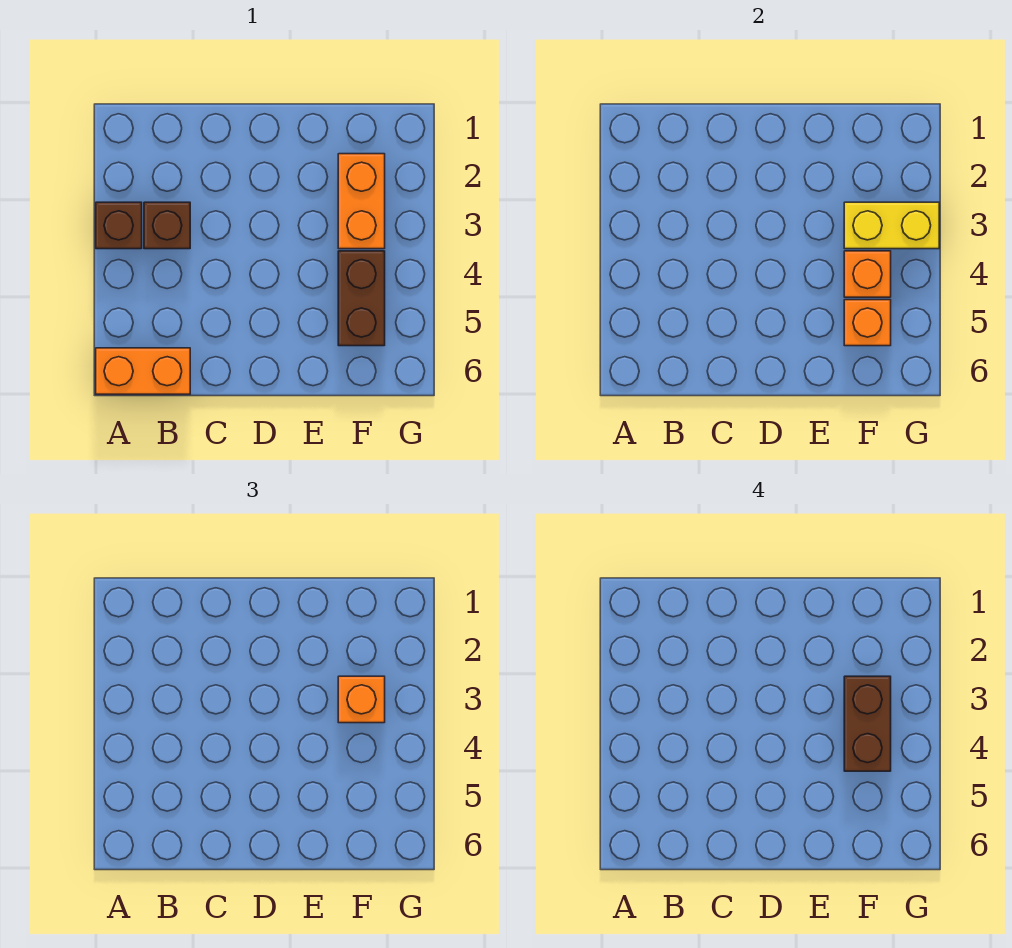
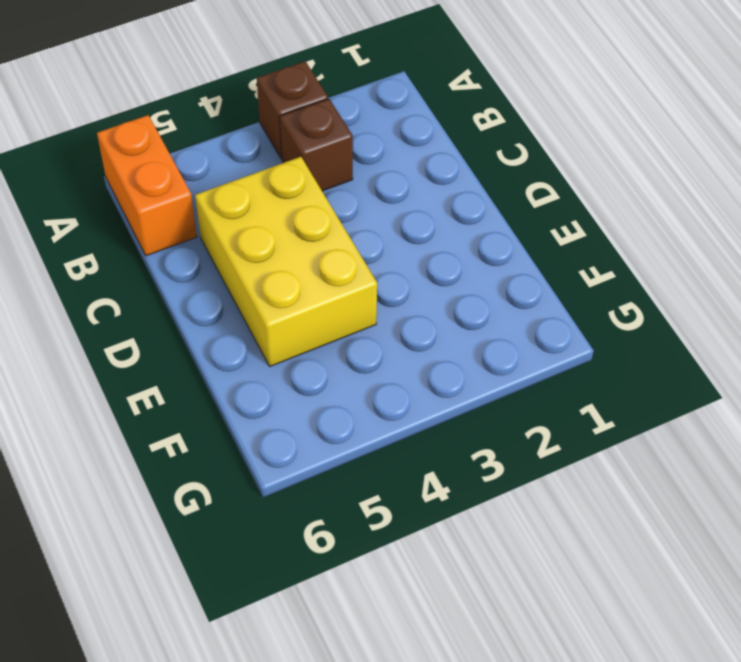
yellow 2x3 brick [195,157,377,366] -> none
none -> orange 1x2 brick [338,154,385,249]
none -> brown 1x2 brick [338,251,385,346]

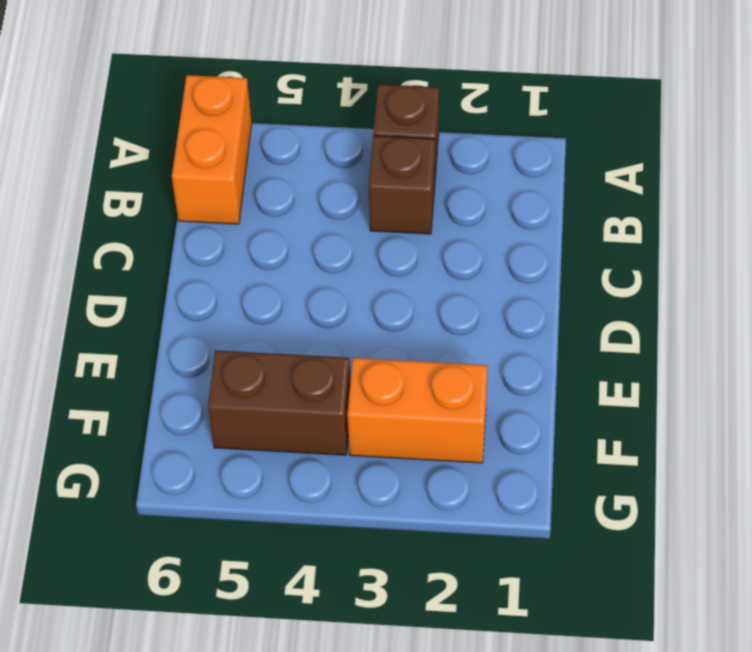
none -> yellow 1x2 brick [844,202,939,249]
none -> orange 1x1 brick [844,251,891,297]

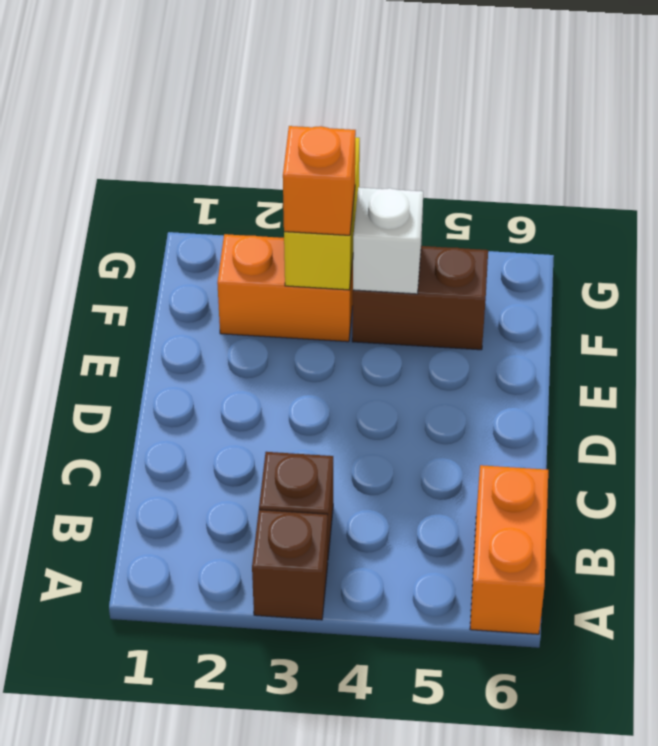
white 1x1 brick [353,188,423,294] -> orange 1x1 brick [844,251,891,297]
none -> orange 1x1 brick [844,300,891,346]
none -> brown 1x2 brick [844,676,891,771]

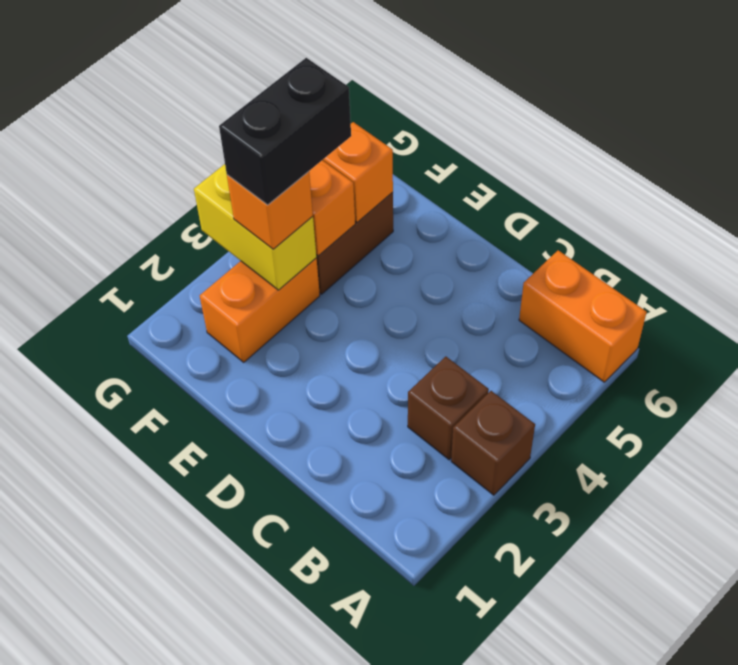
black 1x2 brick [219,58,351,205] -> brown 1x2 brick [844,676,891,771]

